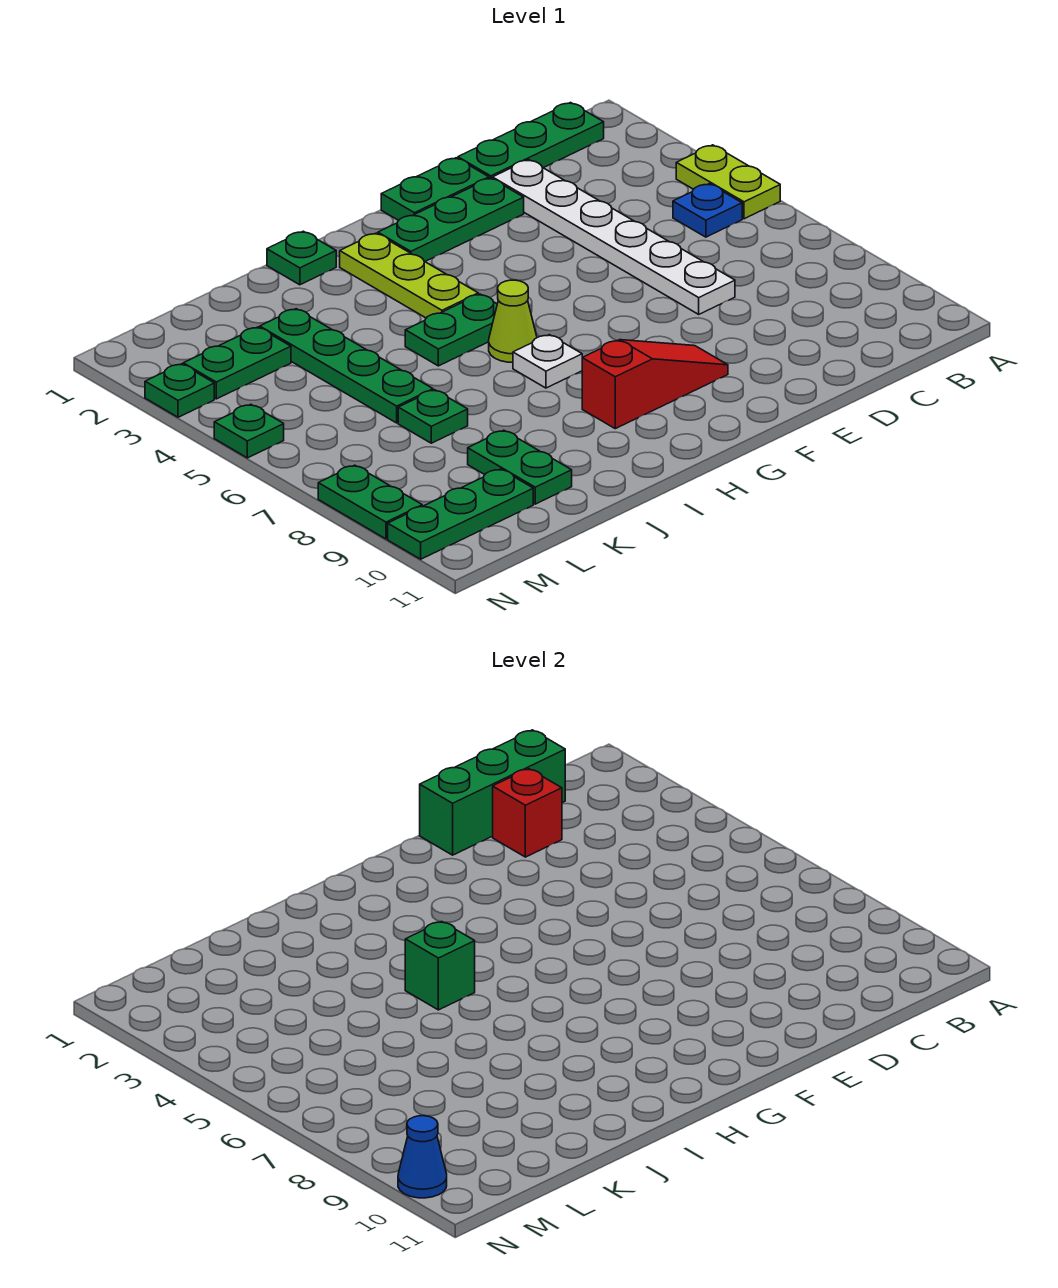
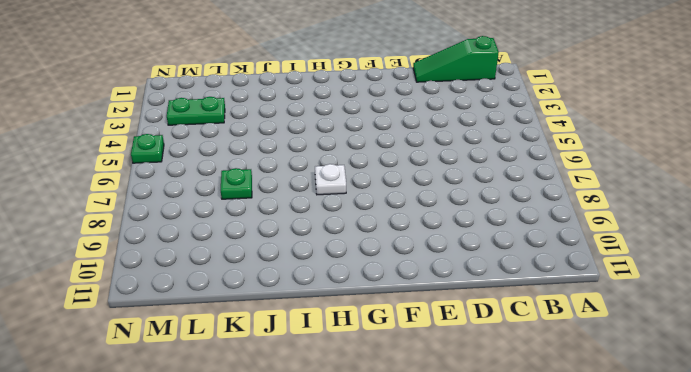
green 1x3 slope [413,36,499,82] -> green 1x3 plate [458,103,604,179]
none -> lime 1x2 plate [676,145,780,219]
none -> blue 1x1 plate [673,184,742,237]
none -> white 1x6 plate [493,160,735,314]

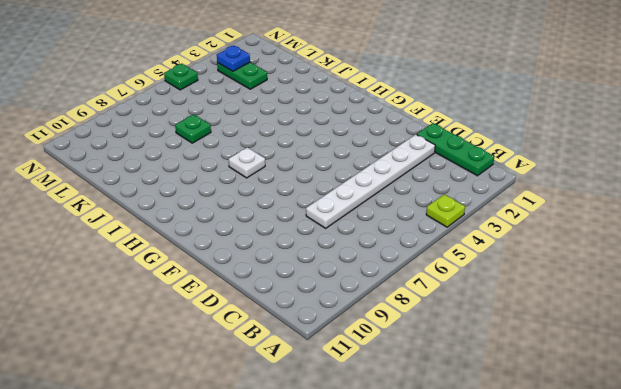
lime 1x1 plate [426,194,465,227] -> lime 1x2 plate [676,145,780,219]
blue 1x1 plate [217,45,250,71] -> blue 1x1 plate moved to [673,184,742,237]
none -> green 1x2 plate [381,158,489,220]
none -> green 1x3 plate [378,178,524,262]
none -> red 1x3 slope [582,340,728,429]

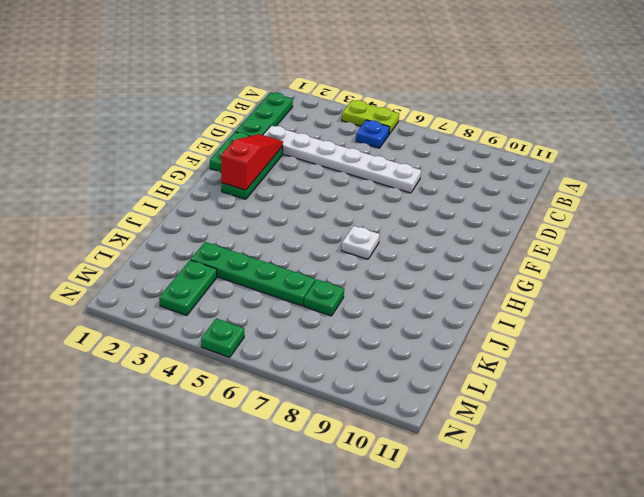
red 1x3 slope [221,134,283,190] -> red 1x3 slope moved to [582,340,728,429]
none -> lime 1x3 plate [340,233,478,318]
none -> green 1x2 plate [405,294,497,366]
none -> lime 1x1 cone [489,280,537,362]

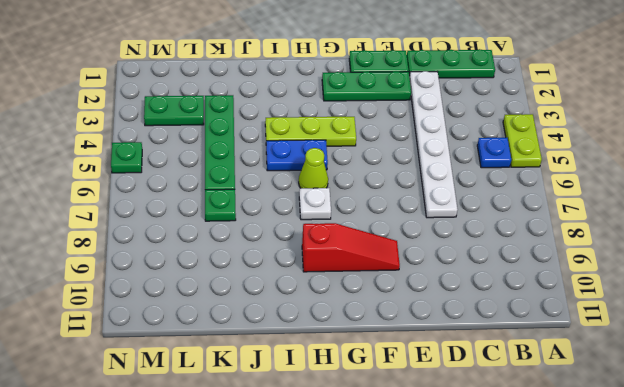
lime 1x3 plate [265,117,356,146] -> lime 1x3 plate turned to [340,233,478,318]
blue 1x2 plate [266,140,328,171] -> green 1x2 plate [405,294,497,366]
none -> green 1x1 plate [267,231,336,285]
none -> green 1x2 plate [468,430,572,504]
none -> green 1x3 plate [388,469,533,559]

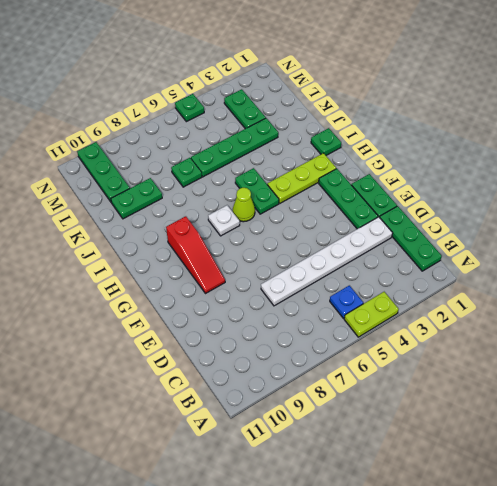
none -> green 1x1 plate [145,364,214,417]
none -> green 1x2 plate [318,465,422,539]
none -> green 1x3 brick [420,730,565,855]

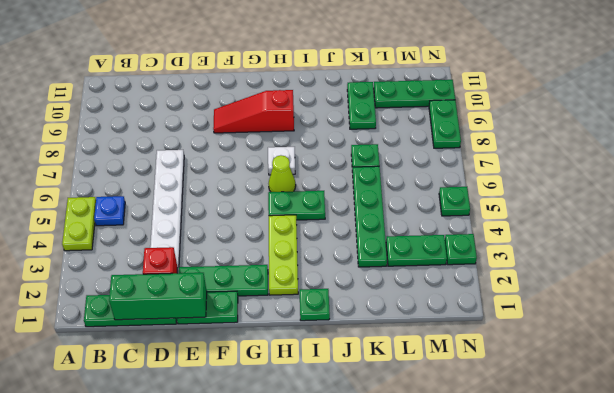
none -> green 1x1 brick [405,921,475,1010]
none -> blue 1x1 cone [398,1116,447,1198]

